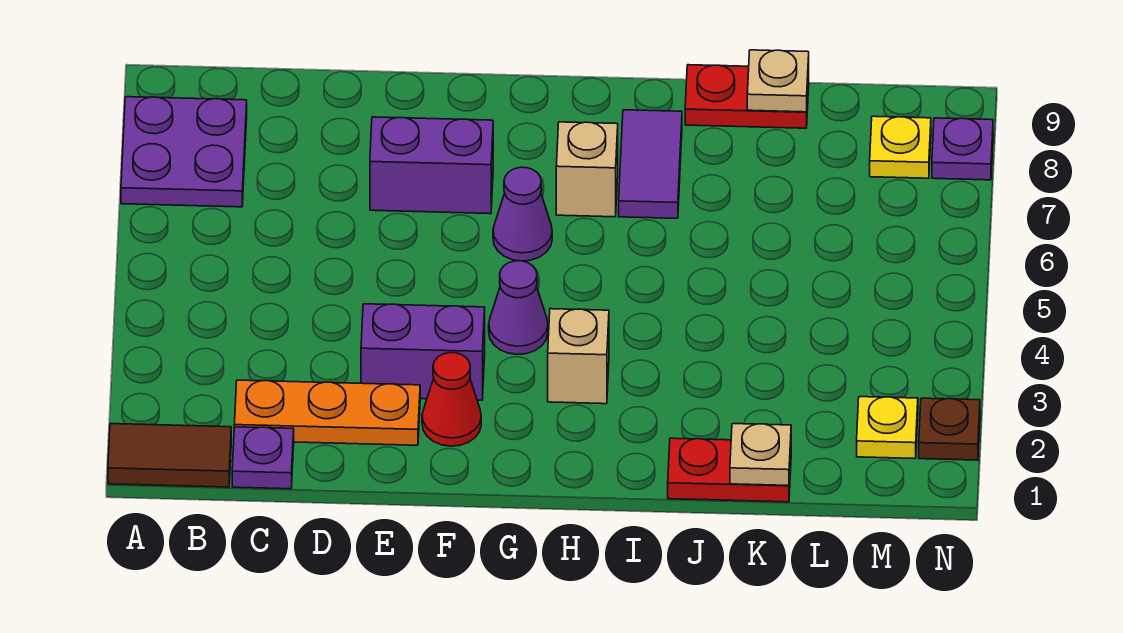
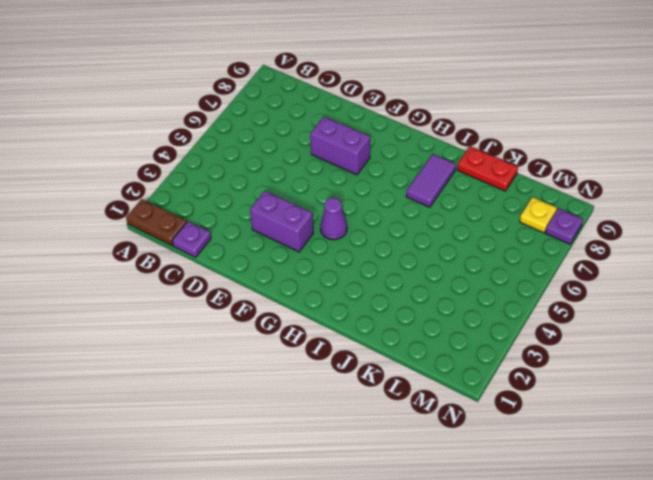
brown 1x2 plate [126,199,187,246] -> brown 1x2 tile [108,424,231,487]
none -> purple 2x2 plate [121,97,247,207]
none -> orange 1x3 plate [234,380,420,445]
none -> red 1x1 cone [422,353,481,446]

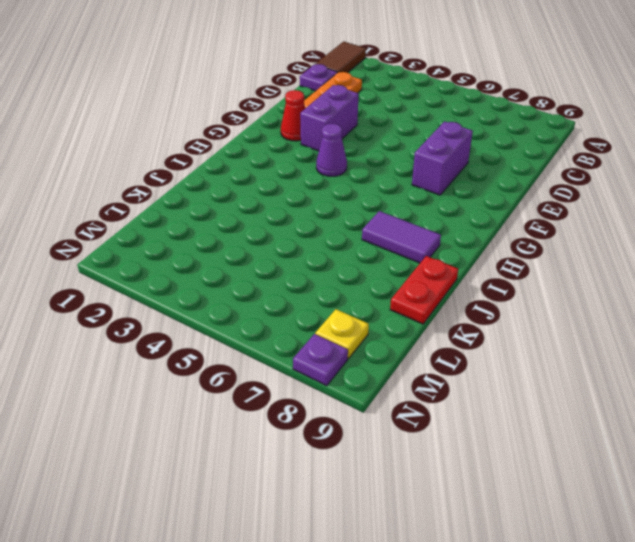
none -> purple 2x2 plate [121,97,247,207]
none -> purple 1x1 cone [493,167,552,261]
none -> tan 1x1 brick [548,309,609,404]

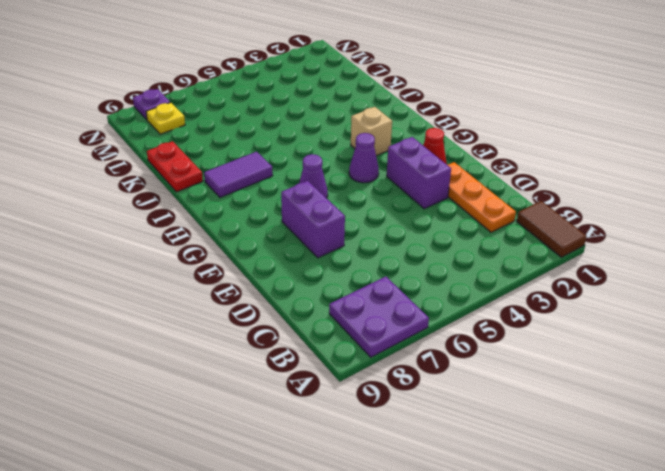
none -> purple 1x1 plate [232,427,294,489]
none -> tan 1x1 brick [556,122,618,217]
none -> red 1x2 plate [668,438,791,502]

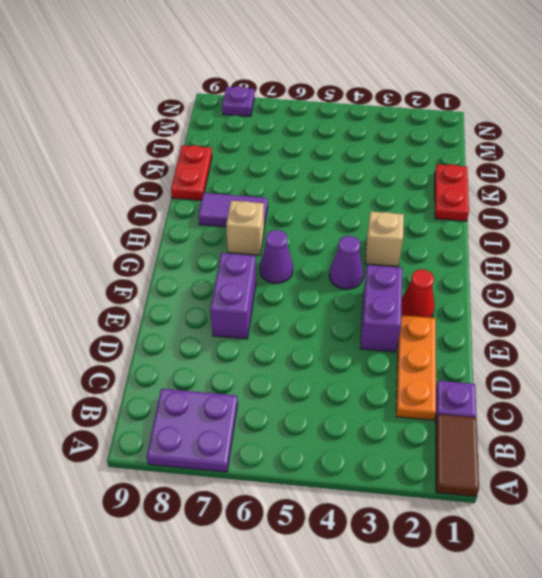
none -> yellow 1x1 plate [857,397,918,459]
none -> yellow 1x1 plate [870,116,931,178]
none -> brown 1x1 plate [919,398,980,460]

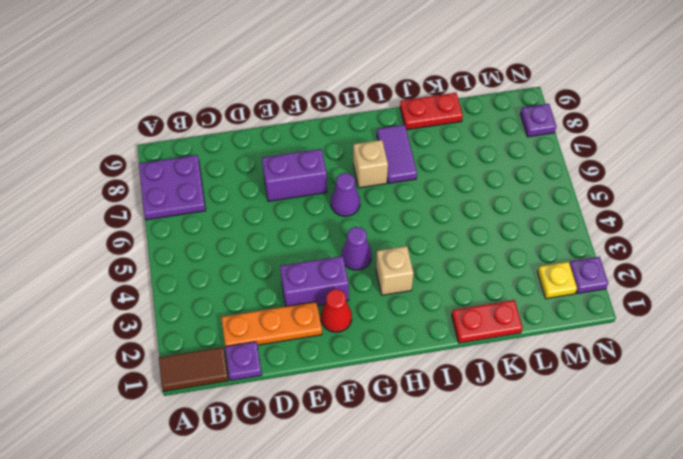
purple 1x1 plate [570,257,608,294] -> brown 1x1 plate [919,398,980,460]
none -> yellow 1x1 plate [870,116,931,178]
none -> tan 1x1 plate [730,424,791,486]
none -> tan 1x1 plate [747,50,809,112]

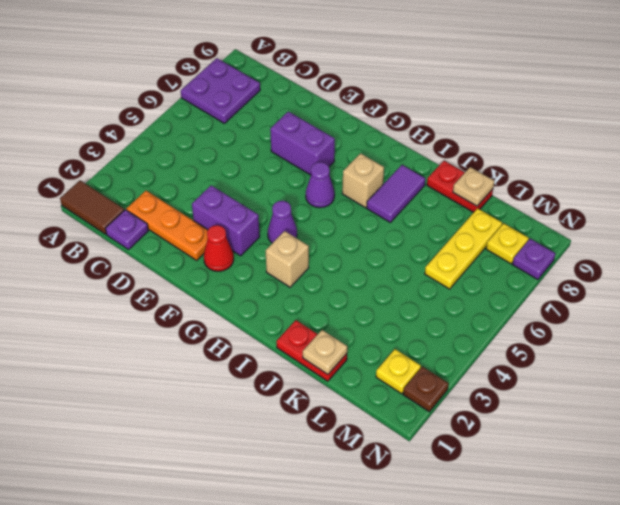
yellow 1x3 plate [425,208,502,289] -> none

